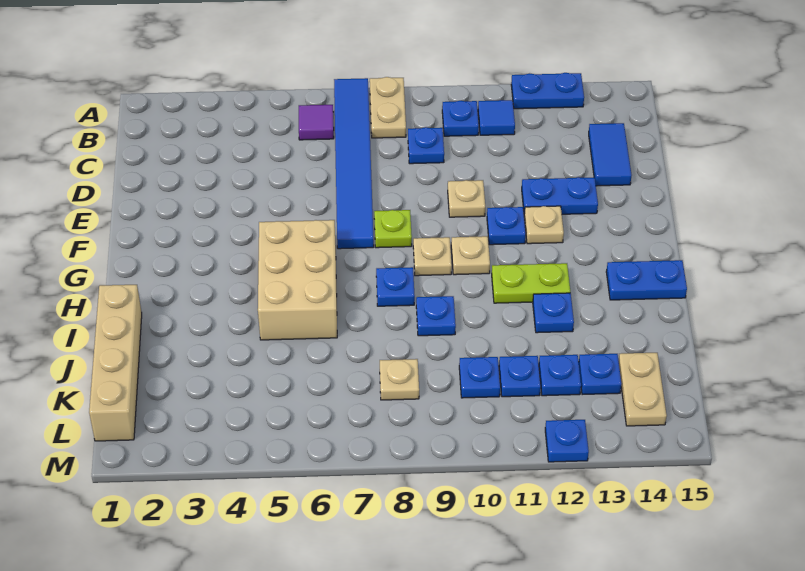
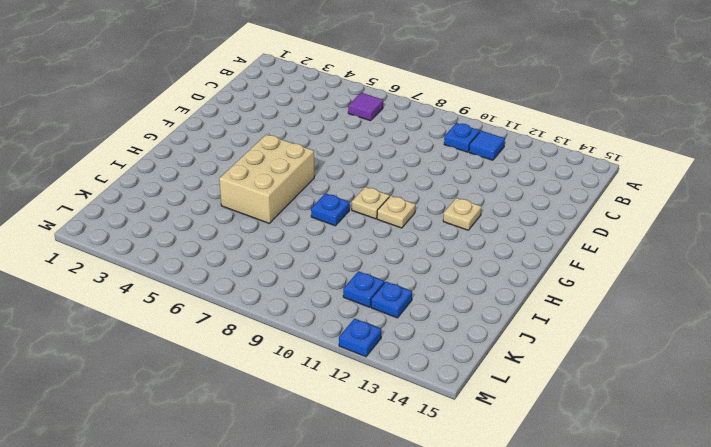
none -> blue 1x6 tile [334,78,374,249]
none -> tan 1x2 plate [370,77,406,138]
none -> blue 1x2 plate [511,73,584,109]

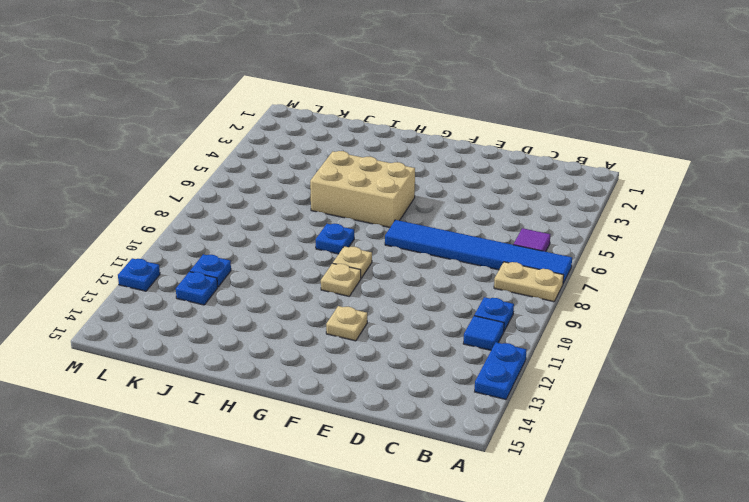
none -> blue 1x1 plate [408,127,444,164]
none -> blue 1x2 tile [589,123,631,186]
none -> tan 1x1 plate [448,180,485,217]

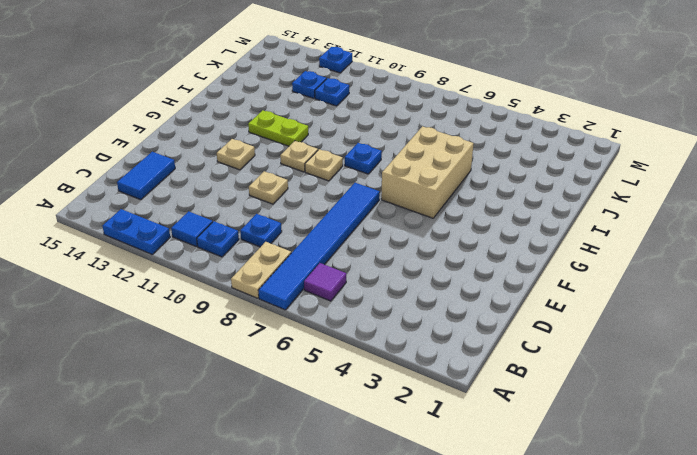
none -> blue 1x2 plate [522,177,598,214]
none -> lime 1x1 plate [374,210,412,248]
none -> blue 1x1 plate [487,207,526,245]

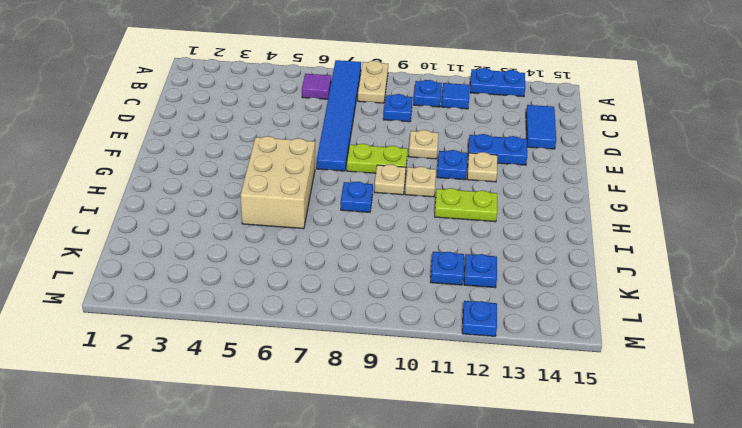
lime 1x2 plate [347,144,408,173] -> lime 1x1 plate [374,210,412,248]
none -> blue 1x2 plate [606,260,687,300]
none -> tan 1x4 brick [89,285,142,441]
none -> blue 1x1 plate [416,296,456,336]

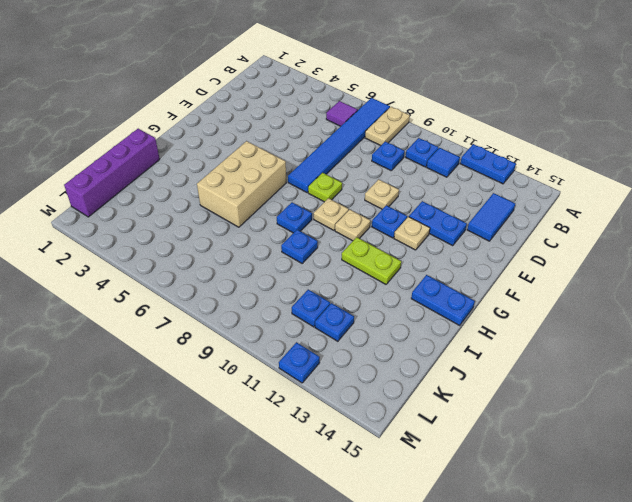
purple 1x4 brick [64,129,160,217] -> tan 1x4 brick [89,285,142,441]
none -> blue 1x1 plate [533,293,574,333]
none -> tan 1x1 plate [380,359,419,400]
none -> blue 1x1 plate [459,357,500,398]

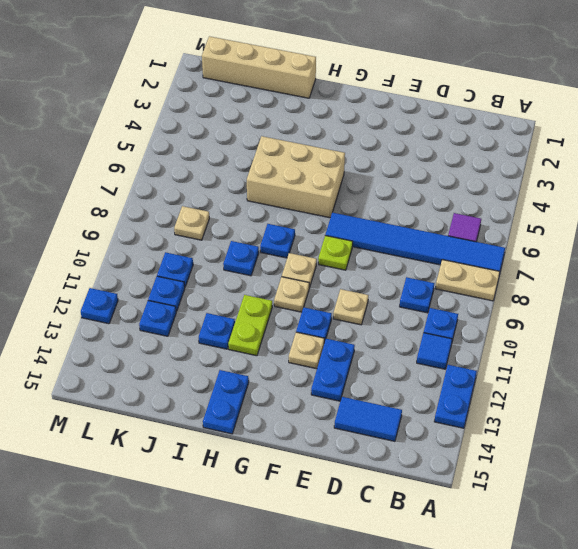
none -> blue 1x1 plate [579,354,621,395]
none -> tan 1x2 plate [619,353,667,426]

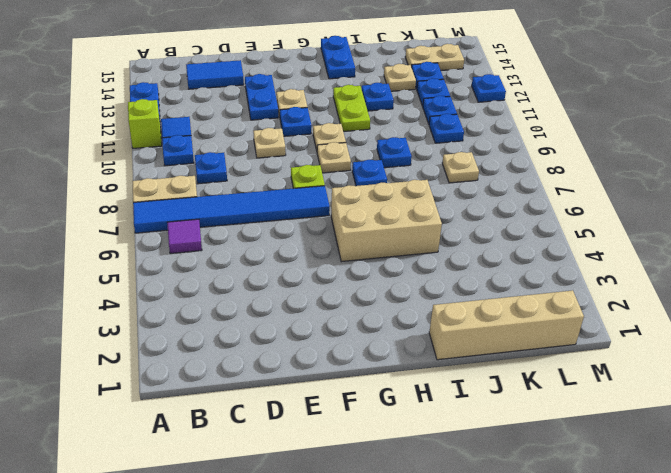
lime 1x1 brick [128,99,162,148] -> none
tan 1x1 plate [384,64,416,91] -> none

